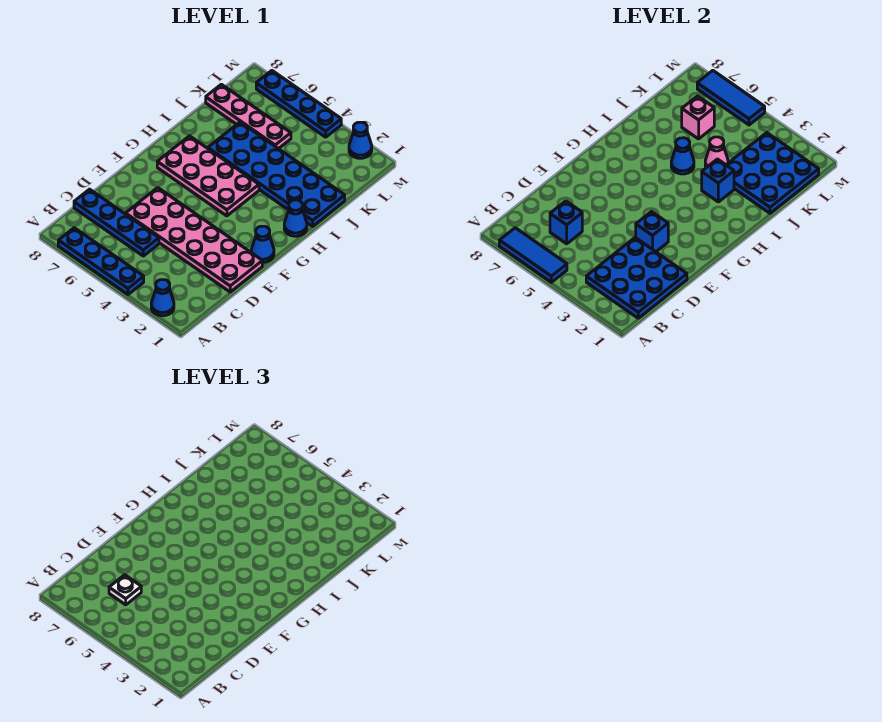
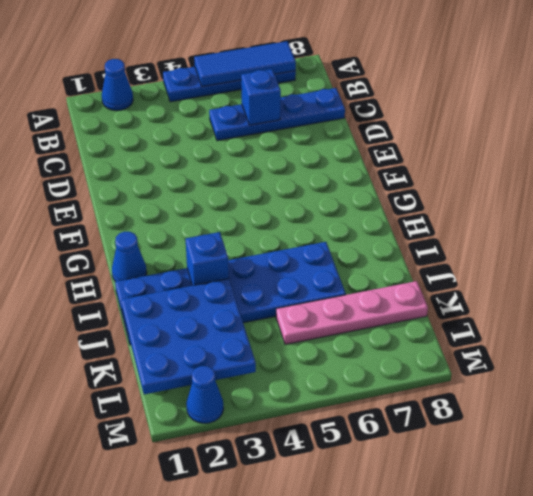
none -> pink 2x6 plate [126,188,262,292]
none -> blue 1x1 cone [251,226,274,262]
none -> pink 2x4 plate [157,136,259,216]

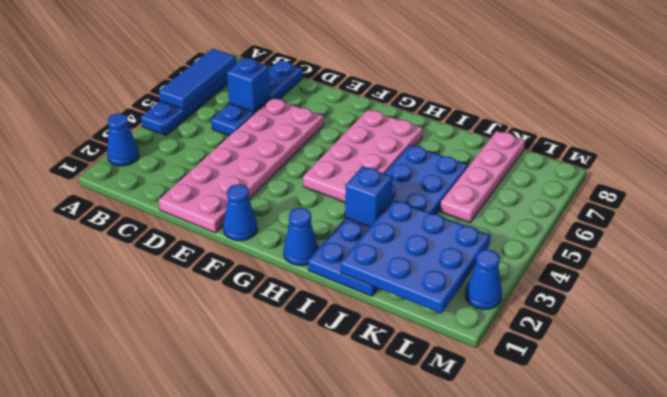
none -> blue 1x4 plate [256,71,341,137]
none -> blue 3x3 plate [586,238,687,318]
none -> blue 1x1 brick [636,212,668,252]

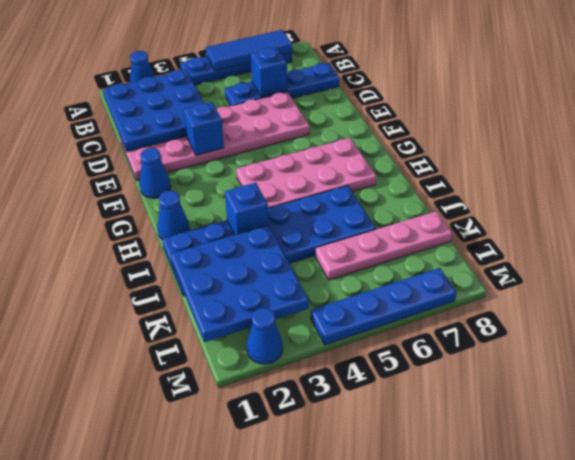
none -> blue 1x1 cone [671,138,694,174]
none -> pink 1x1 cone [705,137,728,168]
none -> pink 1x1 brick [682,96,714,139]

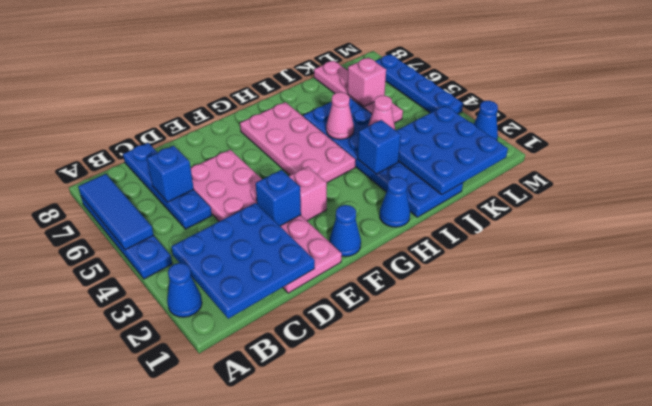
pink 1x1 brick [289,167,327,221] -> none
pink 1x1 cone [326,92,354,139] -> blue 1x1 cone [671,138,694,174]
none -> blue 1x3 tile [697,71,765,125]
none -> white 1x1 plate [109,575,141,605]

